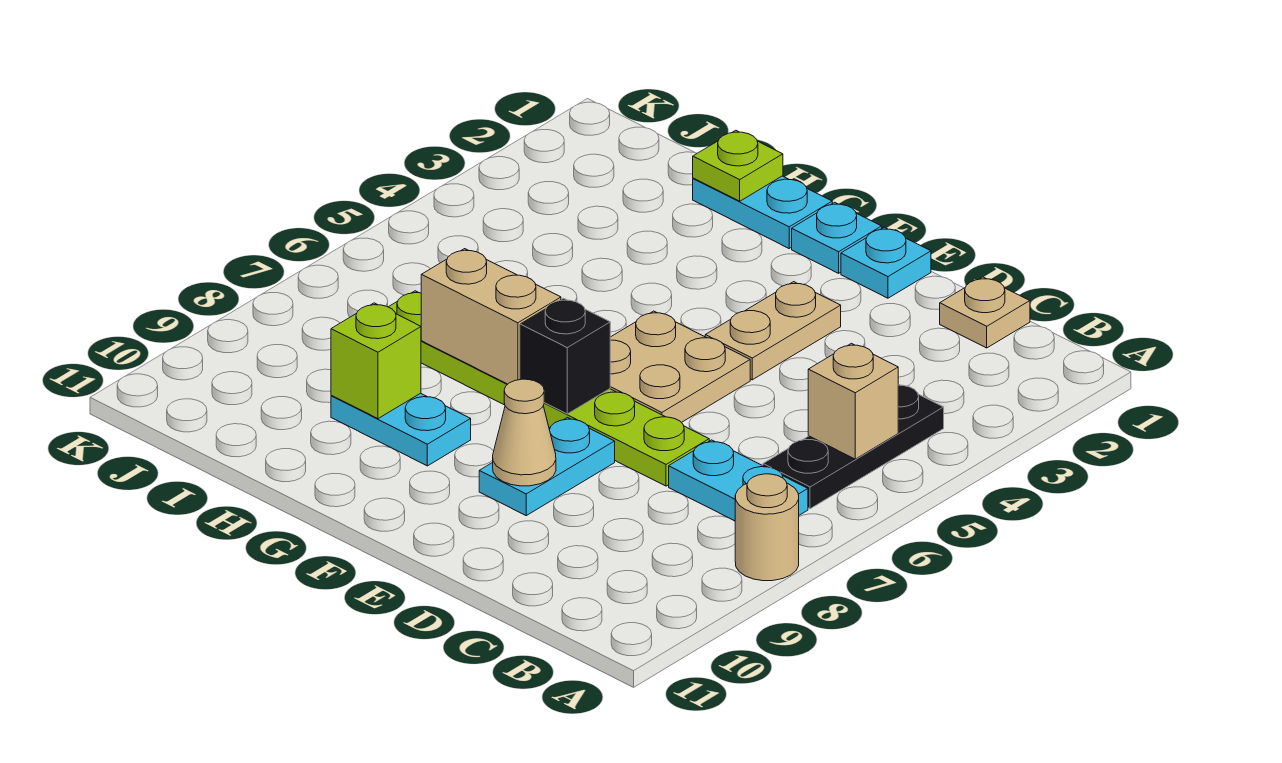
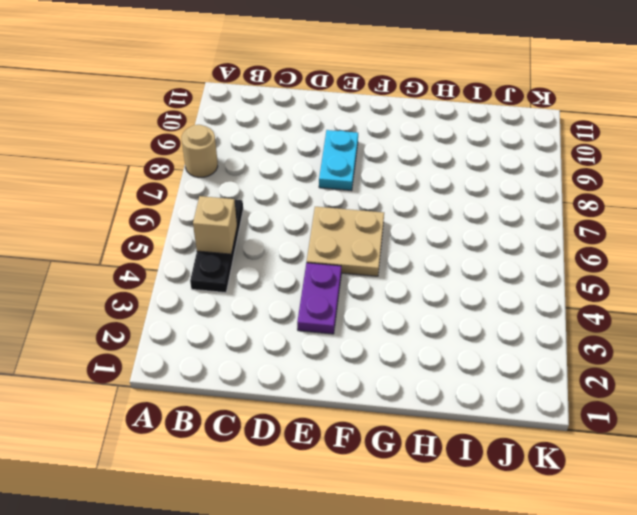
purple 1x2 plate [297,263,341,334] -> tan 1x2 plate [705,282,841,380]
none -> cyan 1x2 plate [669,440,808,521]
none -> tan 1x1 plate [940,277,1030,348]
none -> lime 1x6 plate [389,291,709,486]

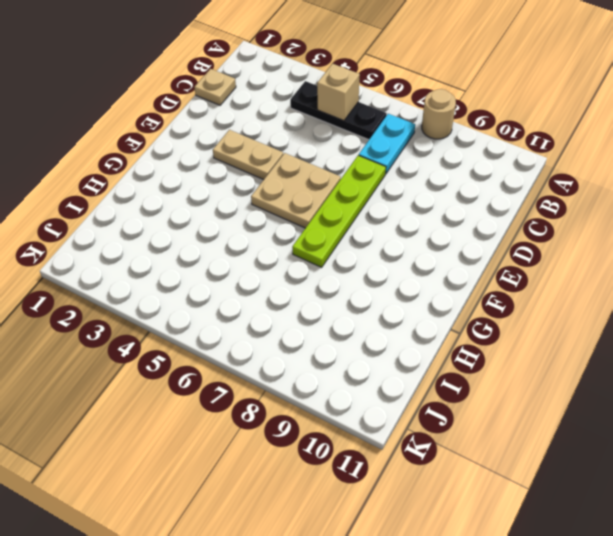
lime 1x4 plate [292,155,386,267] -> lime 1x6 plate [389,291,709,486]
none -> cyan 1x1 plate [841,227,931,298]
none -> cyan 1x2 plate [479,418,615,515]
none -> cyan 1x1 plate [792,202,882,273]

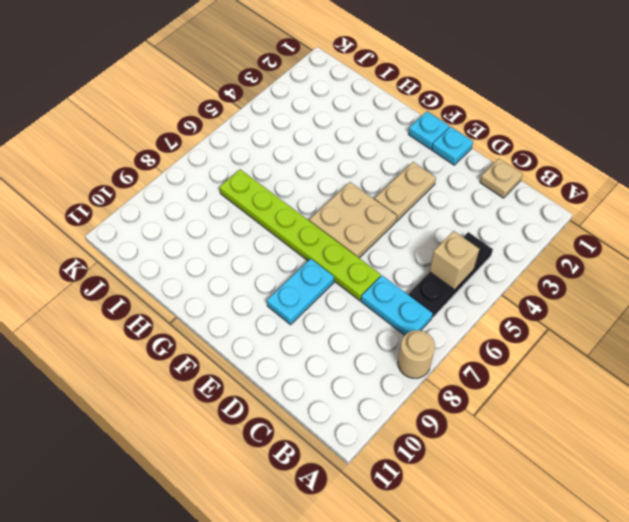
none -> cyan 1x2 plate [693,176,832,248]
none -> cyan 1x2 plate [331,393,471,466]
none -> tan 1x1 cone [493,379,556,486]

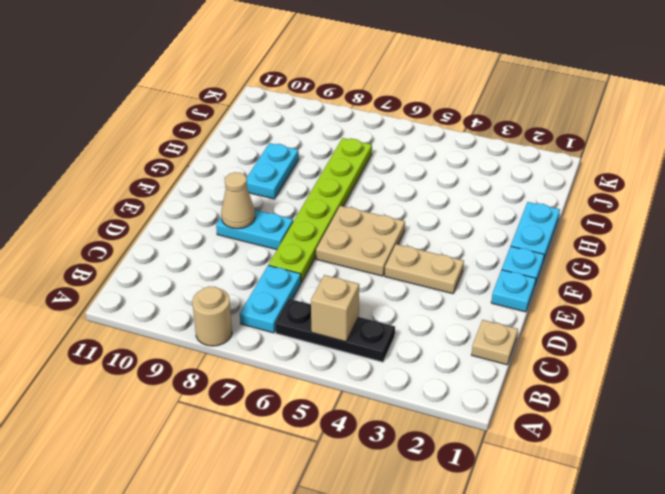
none -> black 1x1 brick [520,298,610,414]
none -> tan 1x2 brick [421,249,561,384]
none -> lime 1x1 plate [693,130,783,201]

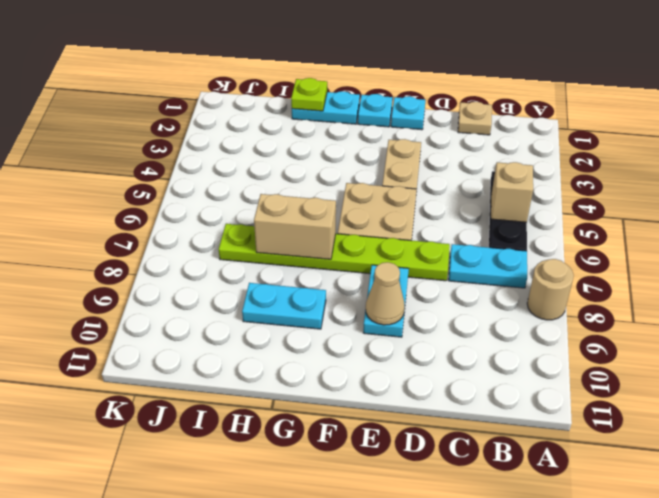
none -> black 1x1 brick [520,298,610,414]
none -> lime 1x1 brick [331,303,421,419]

